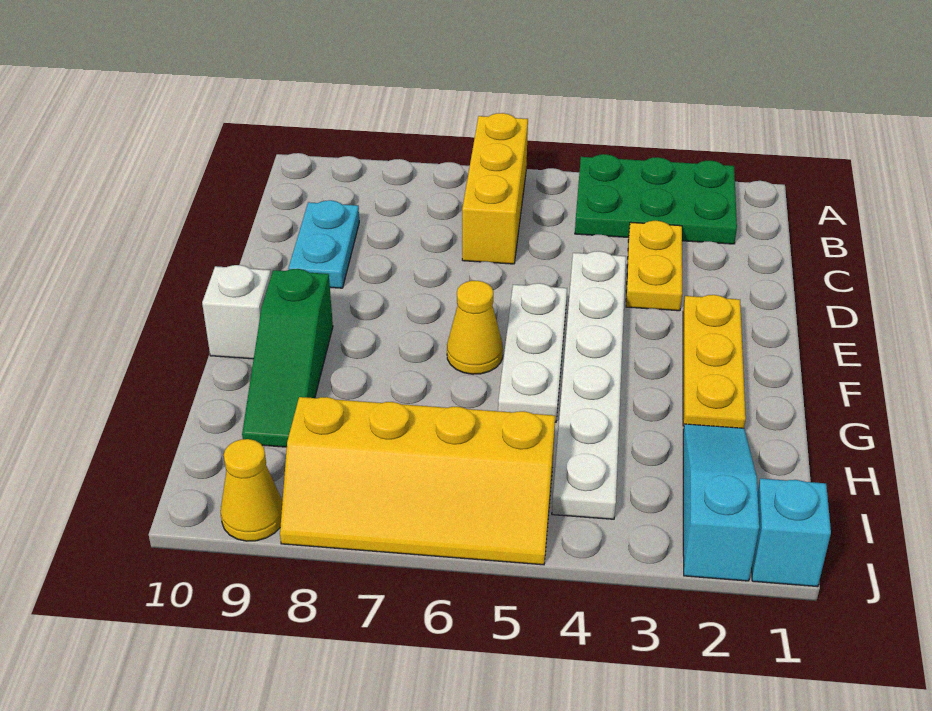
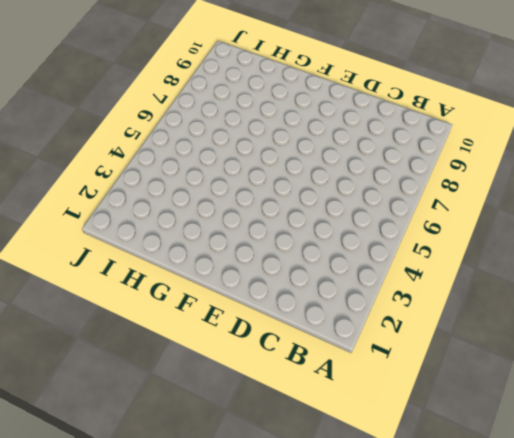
none -> green 2x3 plate [575,154,737,244]
none -> yellow 1x3 brick [462,113,528,264]
none -> yellow 1x2 plate [626,221,682,311]

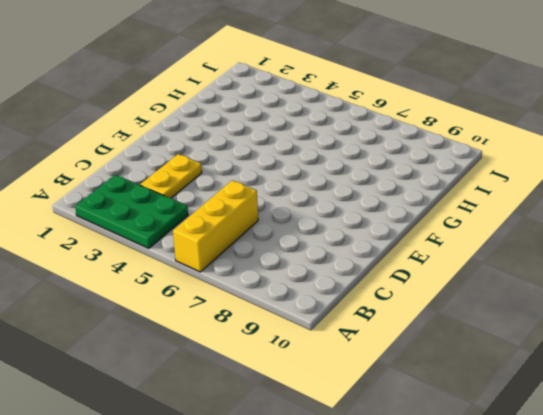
none -> cyan 1x2 plate [289,200,359,288]
none -> white 1x6 plate [552,251,626,519]
none -> yellow 1x3 plate [683,295,746,431]

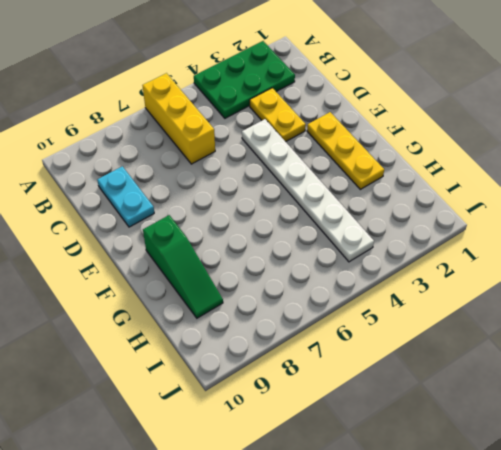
none -> white 1x3 plate [498,283,567,422]
none -> yellow 1x1 cone [447,281,503,374]
none -> white 1x1 brick [202,265,271,359]

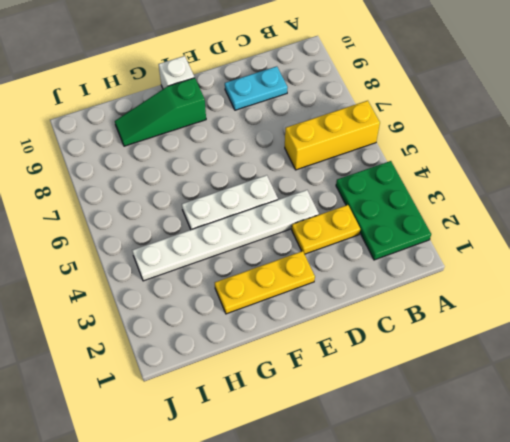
none -> yellow 1x1 cone [447,281,503,374]
none -> cyan 1x3 slope [683,424,759,581]
none -> yellow 2x4 slope [280,397,555,565]

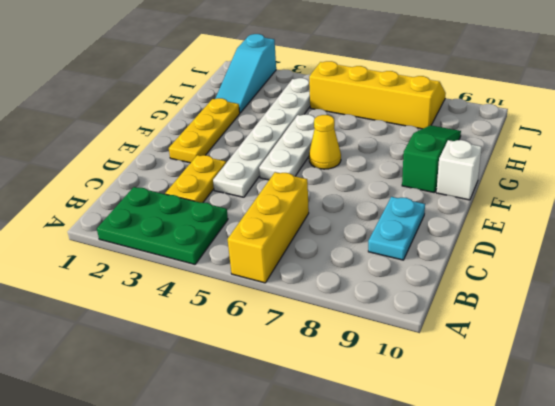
none -> cyan 1x1 brick [752,478,831,587]
none -> yellow 1x1 cone [221,439,282,541]

